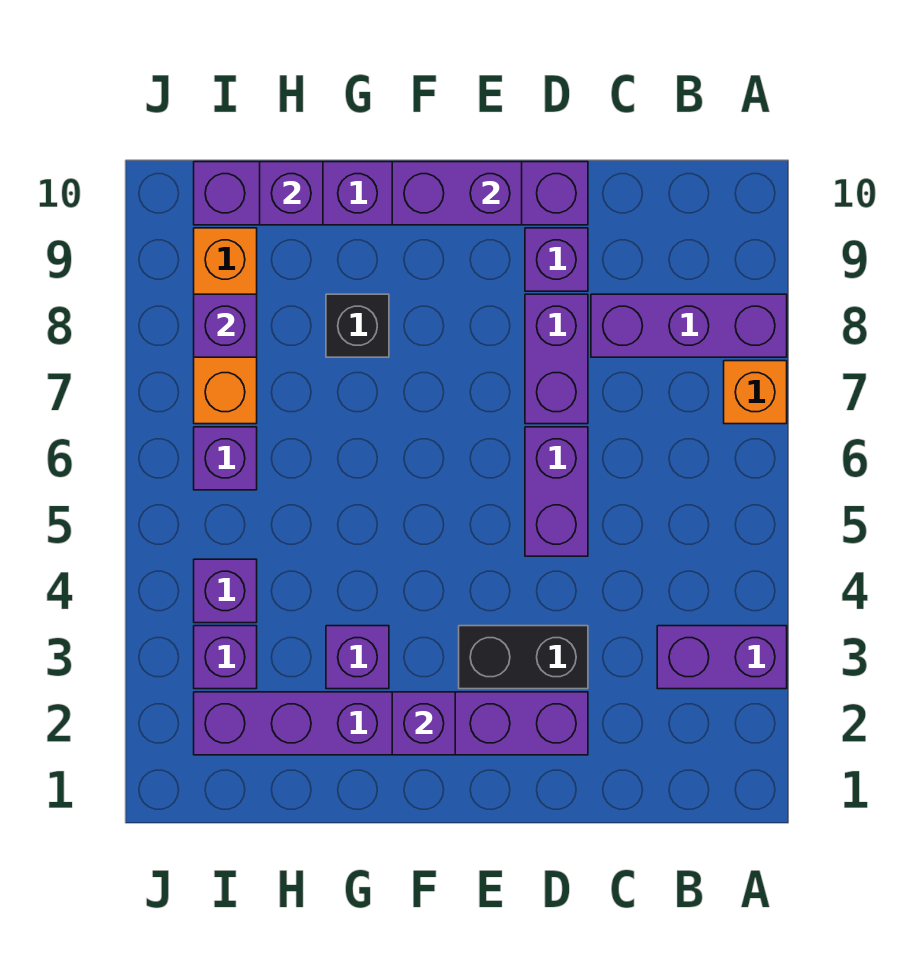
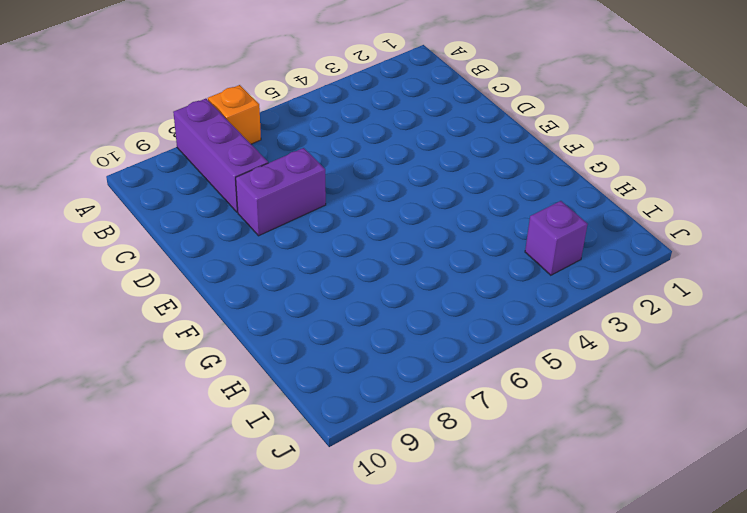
none -> purple 1x2 brick [657,626,787,689]
none -> purple 1x6 brick [194,692,588,755]
none -> black 1x2 brick [459,626,588,689]

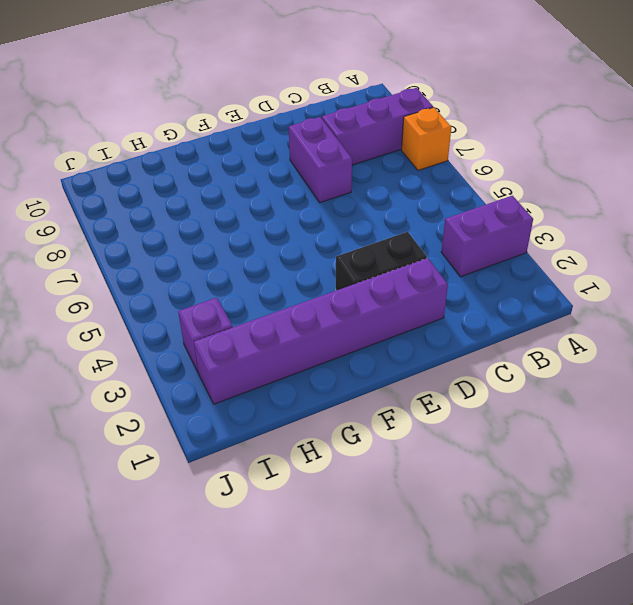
none -> purple 1x2 brick [525,427,588,556]
none -> purple 1x1 brick [525,228,588,291]
none -> purple 1x6 brick [194,162,588,225]

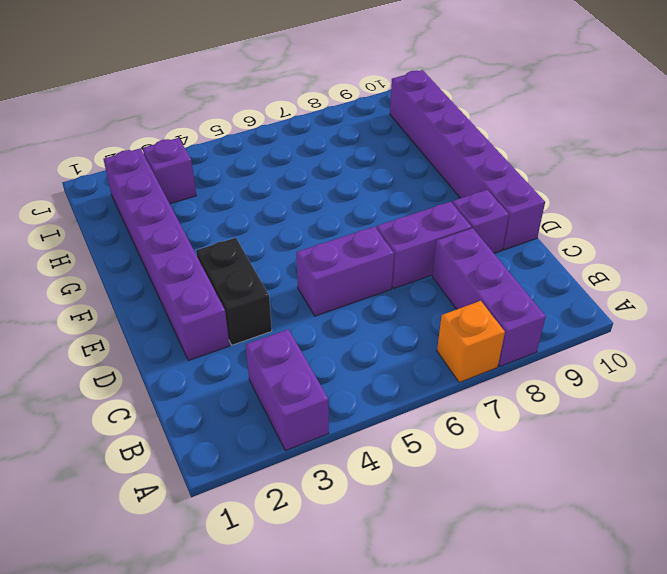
none -> purple 1x1 brick [326,626,389,689]
none -> black 1x1 brick [326,294,389,357]
none -> purple 1x1 brick [194,559,257,623]

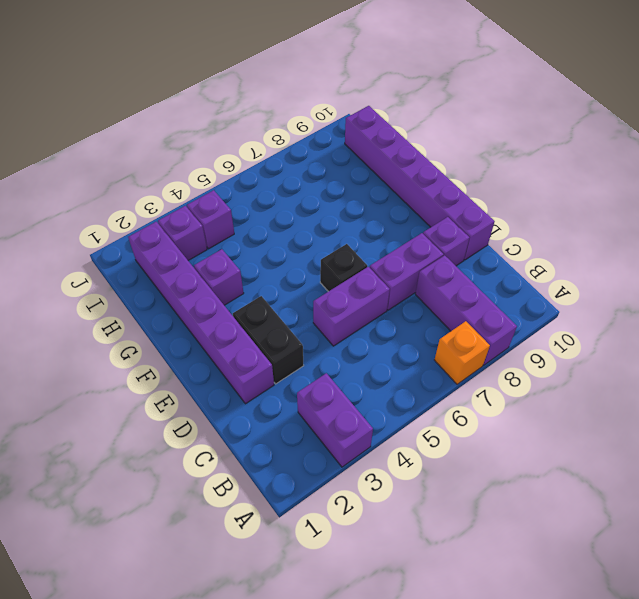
black 1x1 brick [320,244,367,292] -> black 1x1 brick moved to [326,294,389,357]
none -> purple 1x1 brick [194,427,257,490]
none -> orange 1x3 brick [194,228,257,424]
none -> purple 1x2 brick [392,162,522,225]

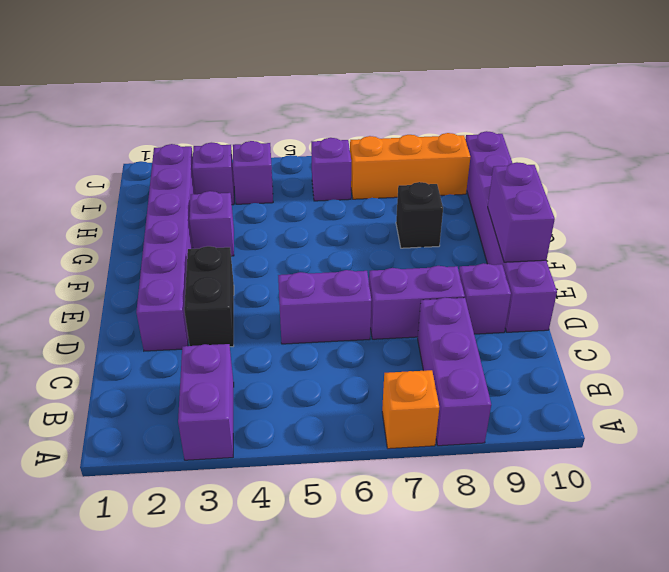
none -> purple 1x1 brick [392,692,455,755]
none -> purple 1x1 brick [260,162,323,225]
none -> purple 1x1 brick [194,294,257,357]

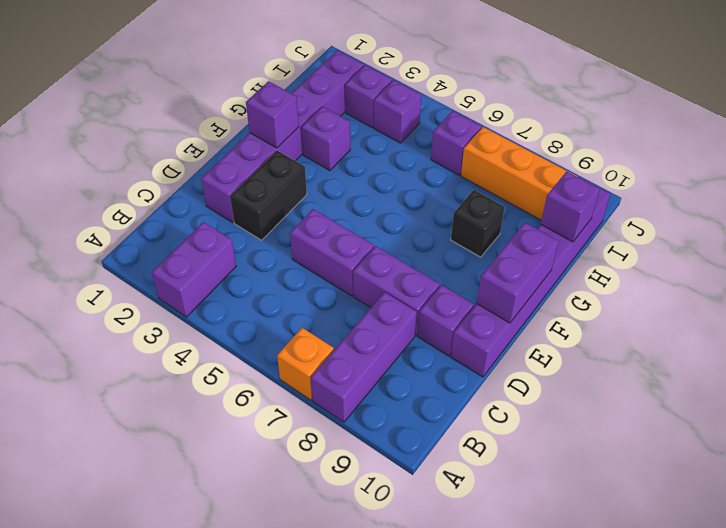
none -> purple 1x1 brick [194,294,257,357]

